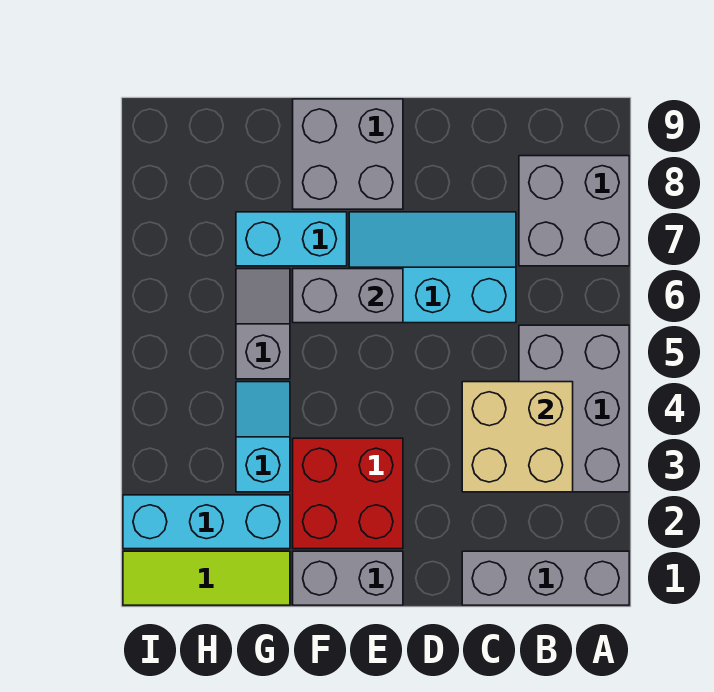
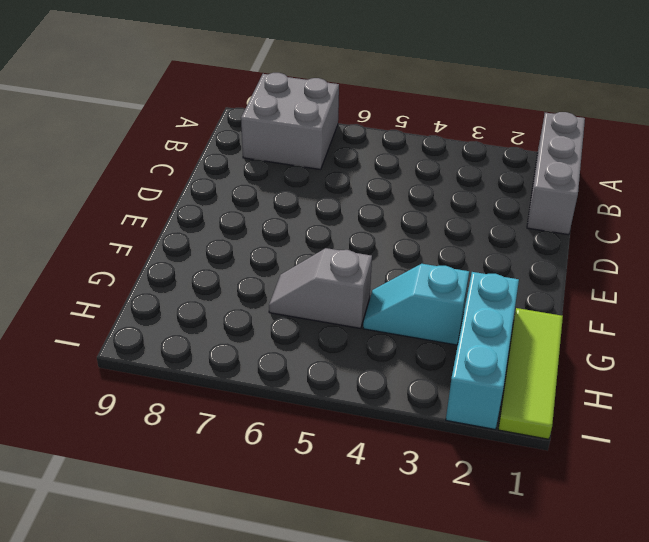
none -> grey 2x3 brick [519,325,629,492]
none -> cyan 2x3 slope [349,212,516,323]
none -> grey 1x2 brick [293,551,403,605]

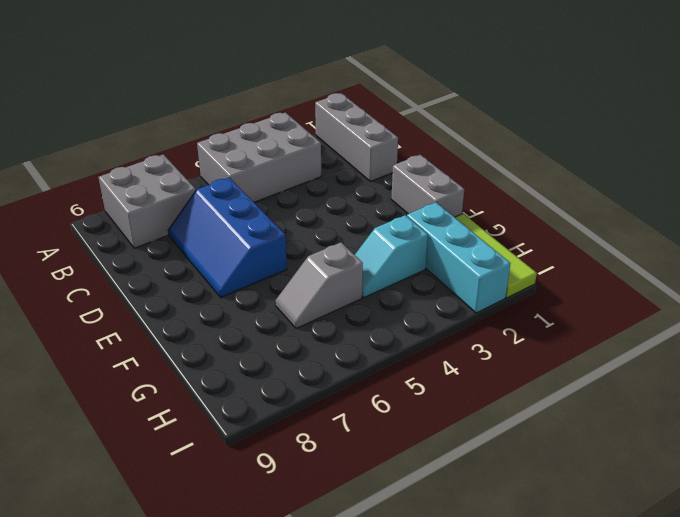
blue 2x3 slope [168,178,287,297] -> cyan 2x3 slope [349,212,516,323]
none -> red 2x2 brick [293,438,403,549]
none -> grey 2x2 brick [293,99,403,209]
none -> cyan 1x2 brick [236,212,347,266]

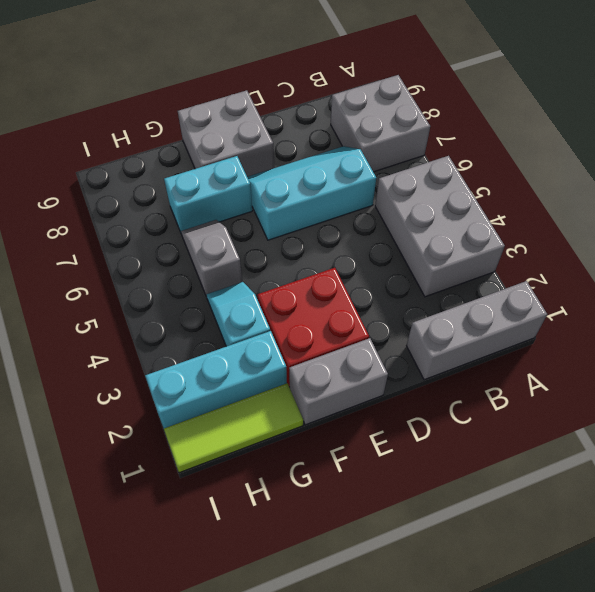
none -> tan 2x2 brick [462,382,573,492]
none -> grey 1x2 brick [293,269,403,323]

